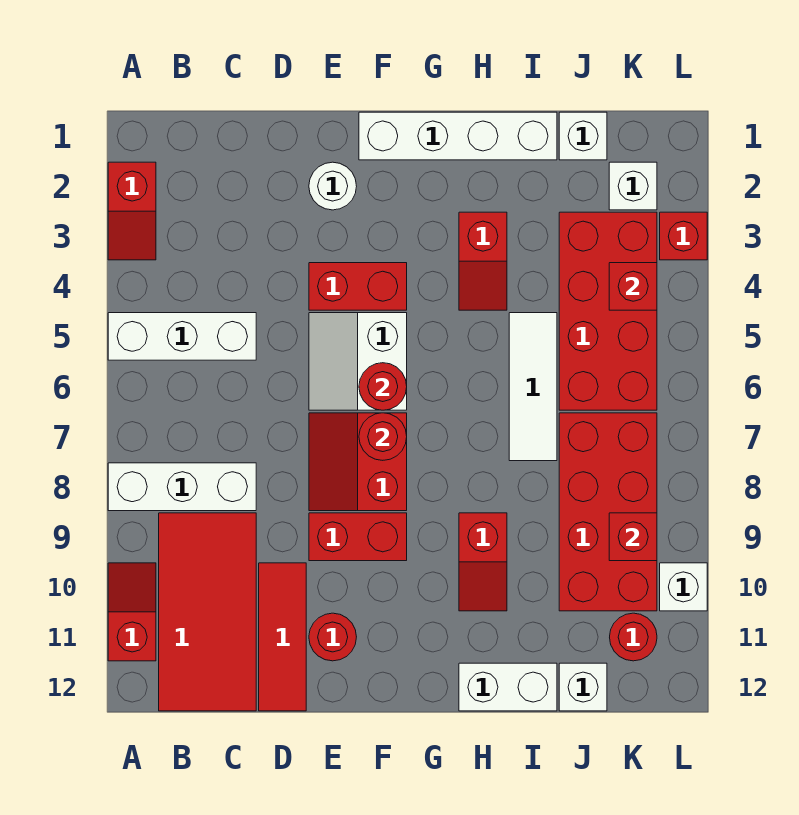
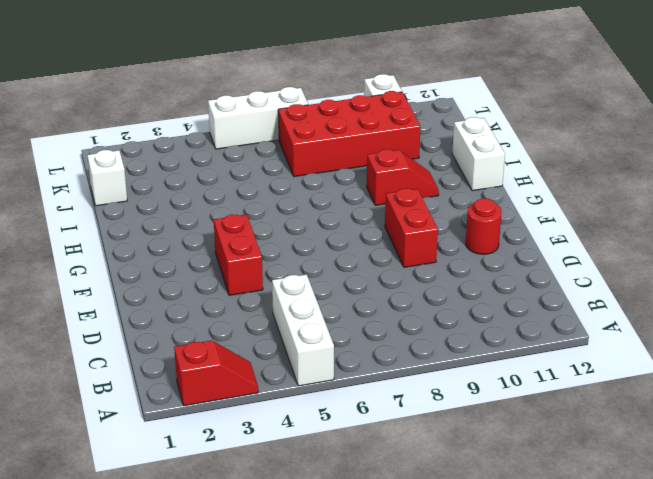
white 1x3 brick [208,87,308,149] -> white 1x3 brick turned to [108,463,256,511]
none -> red 1x2 slope [108,563,156,661]
none -> red 2x4 tile [159,513,256,711]
none -> red 1x3 tile [259,563,306,711]

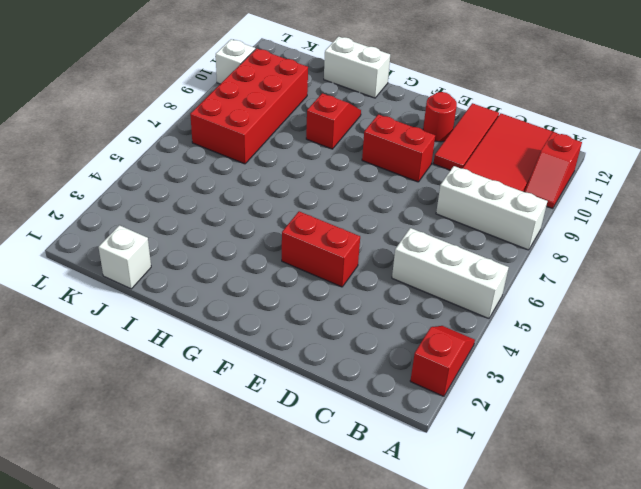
none -> white 1x1 round brick [309,162,357,210]
none -> white 2x2 slope [309,313,407,410]
none -> red 2x2 slope [309,413,407,511]

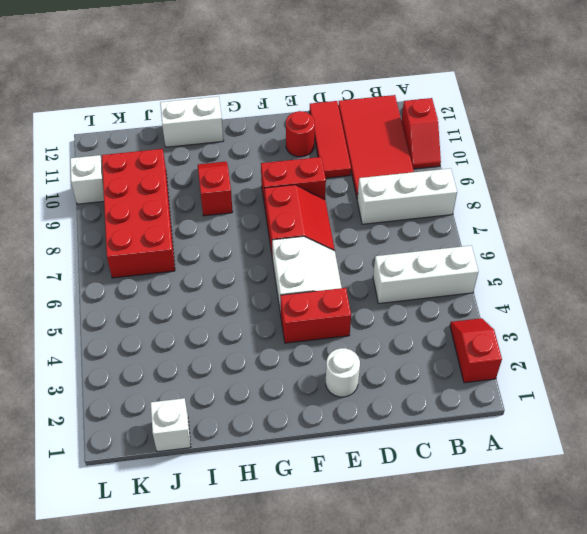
none -> white 1x4 brick [359,112,557,160]
none -> red 1x2 slope [459,212,507,310]
none -> white 1x3 tile [509,313,557,461]

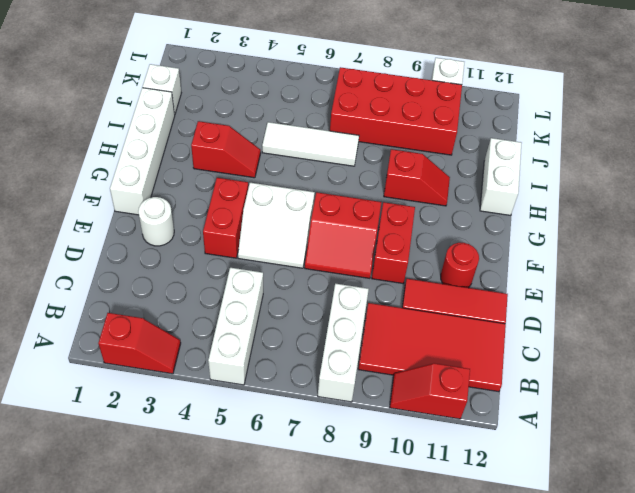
none -> red 2x4 brick [559,212,657,410]
none -> white 1x1 brick [559,663,607,711]
none -> white 1x1 brick [609,162,657,210]

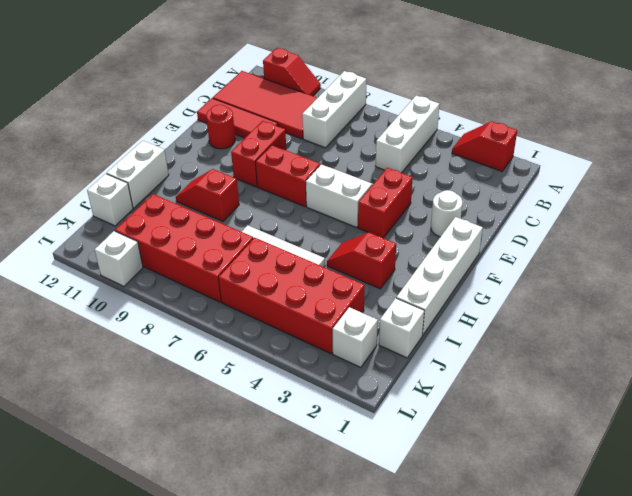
none -> red 1x1 round brick [610,613,657,661]
none -> red 1x1 brick [660,212,707,260]
none -> red 1x1 round brick [359,363,407,410]

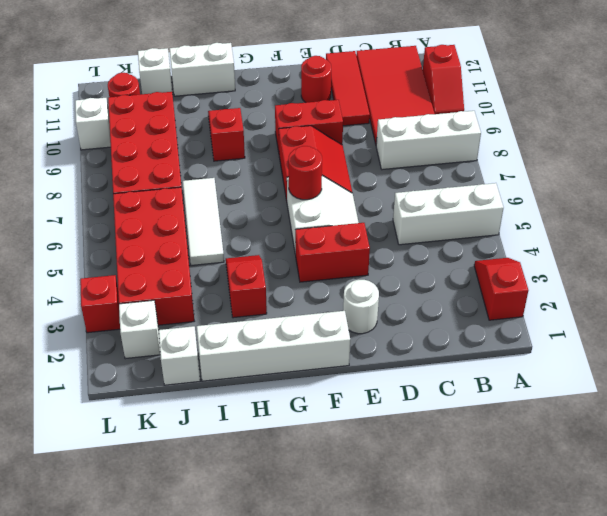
none -> red 1x1 round brick [359,413,407,460]
none -> red 1x1 brick [609,263,657,310]
none -> red 1x1 brick [609,513,657,561]

